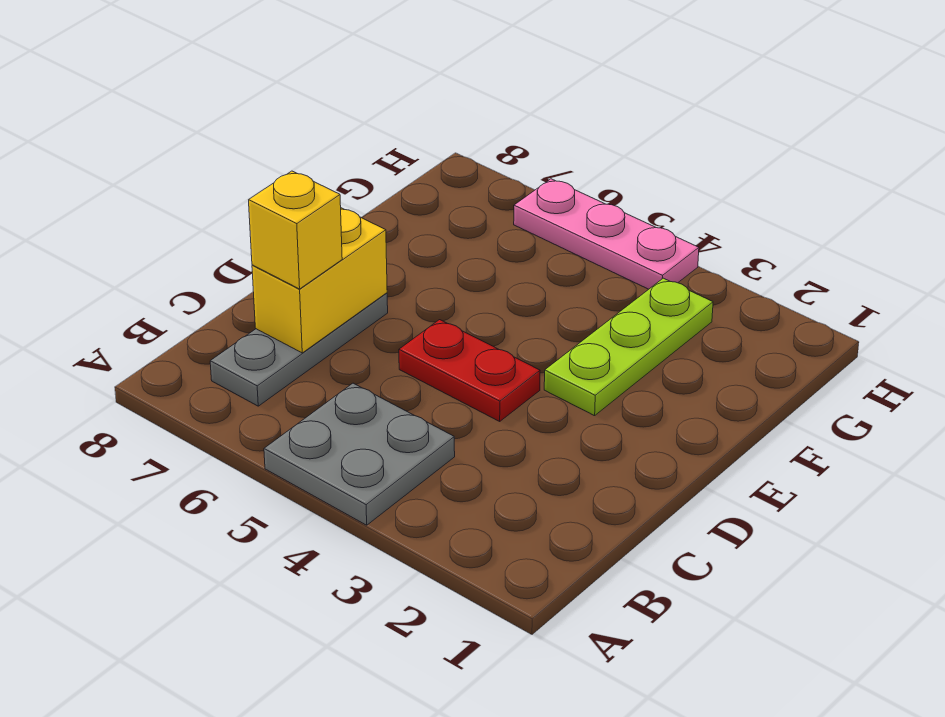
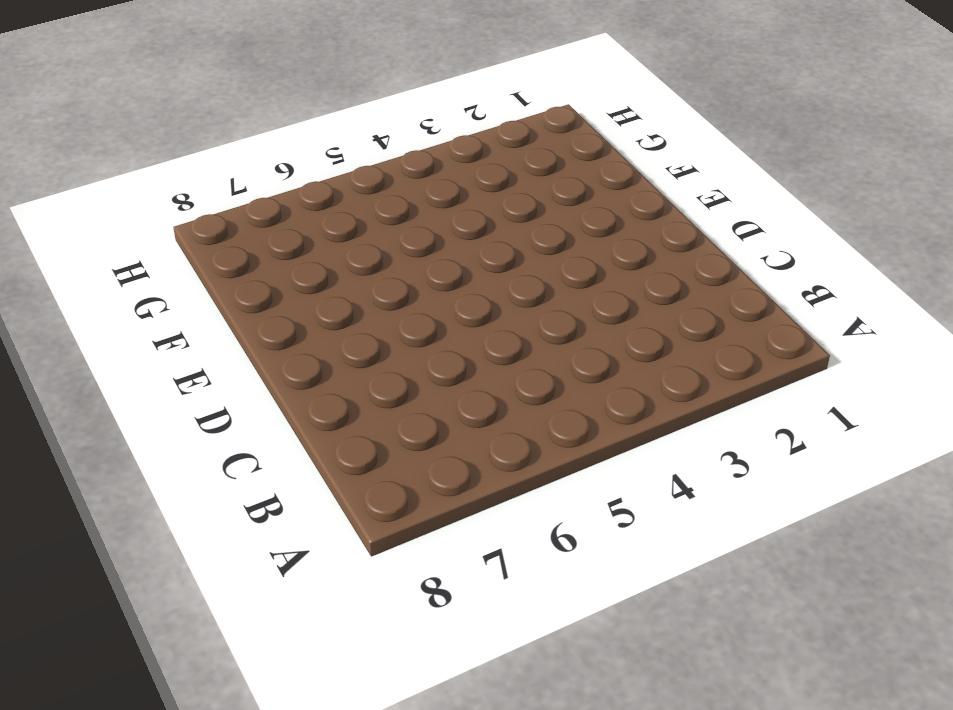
none -> grey 2x2 plate [264,383,455,525]
none -> grey 1x3 plate [210,293,388,406]

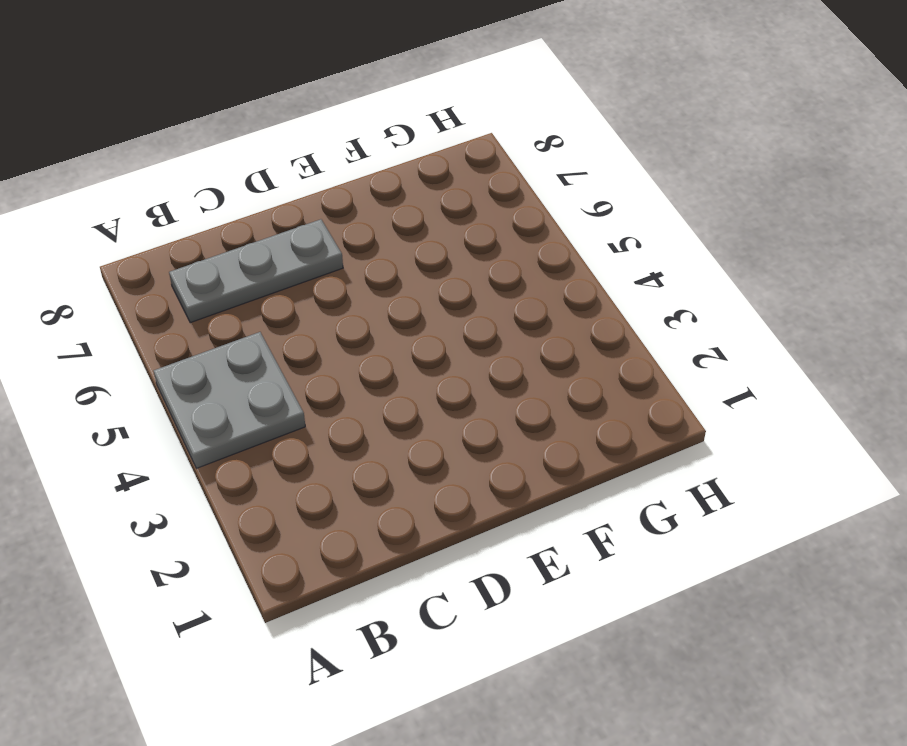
none -> red 1x2 plate [399,320,540,421]
none -> lime 1x3 plate [544,278,713,416]

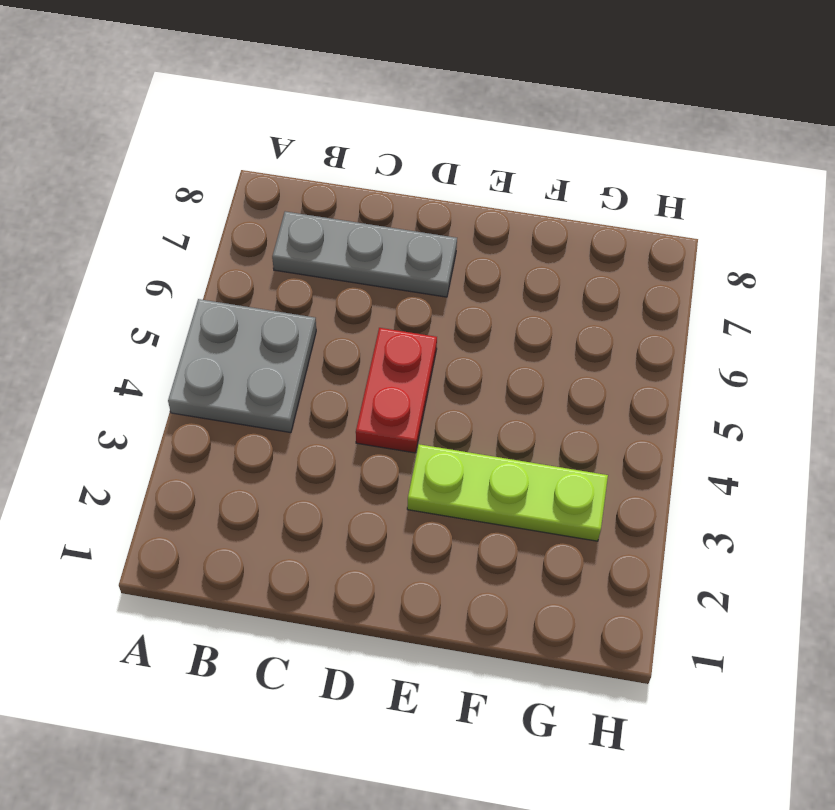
none -> pink 1x3 plate [514,179,699,289]
none -> yellow 1x2 brick [252,208,387,353]

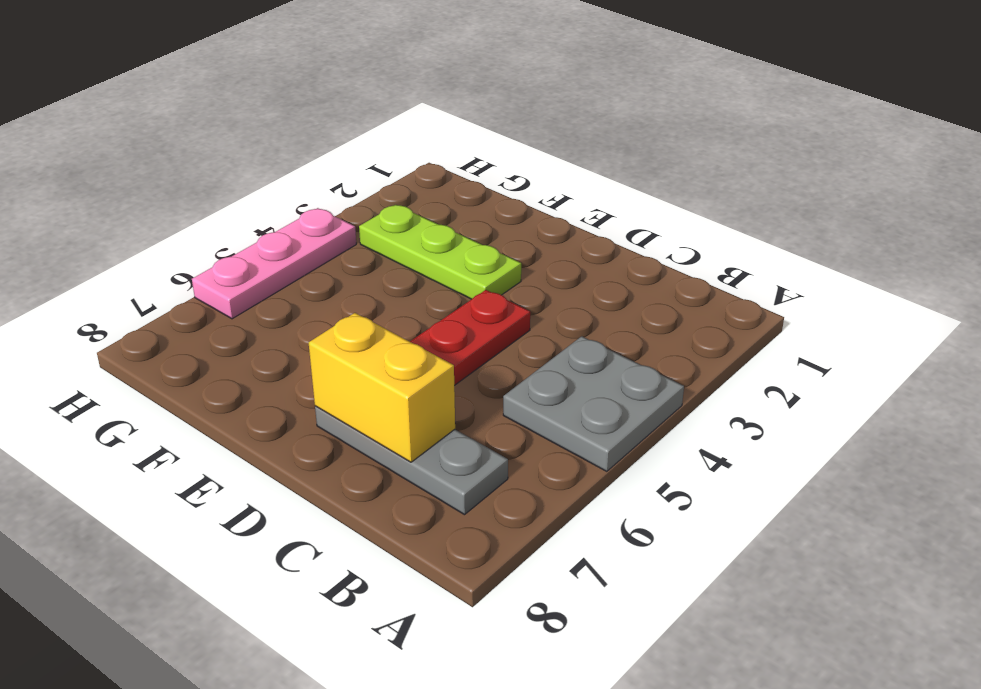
none -> yellow 1x1 brick [249,171,342,289]

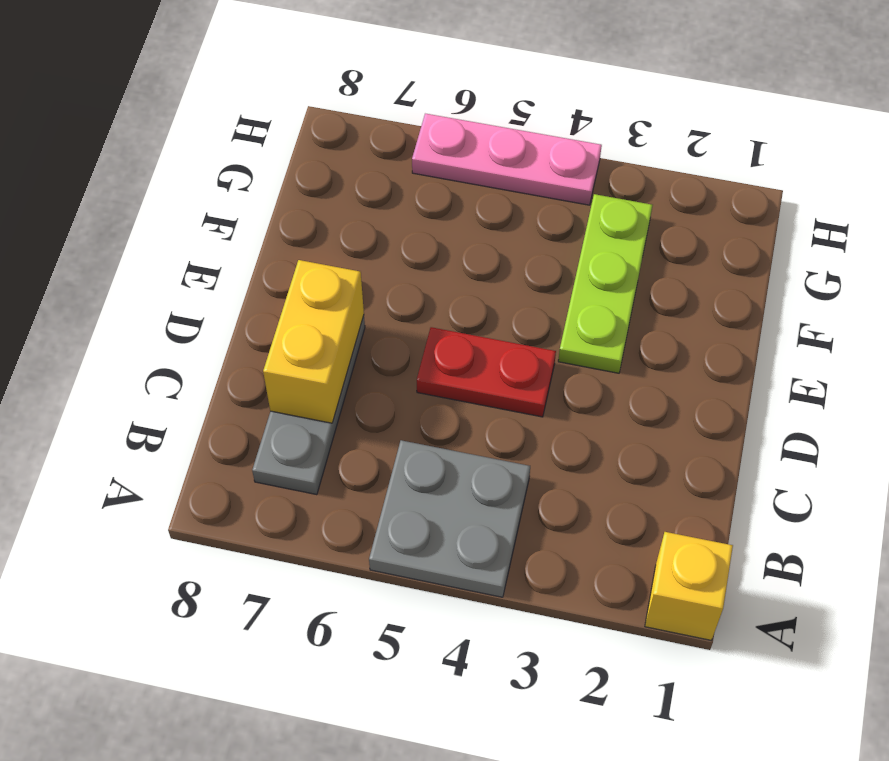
yellow 1x1 brick [645,532,733,640] -> yellow 1x1 brick moved to [249,171,342,289]

